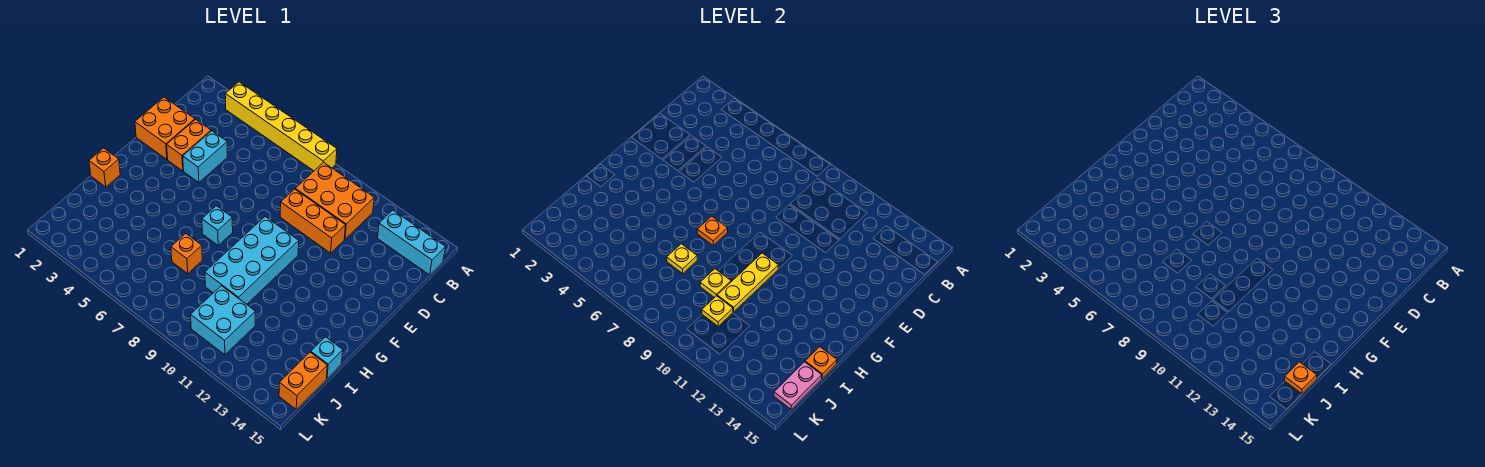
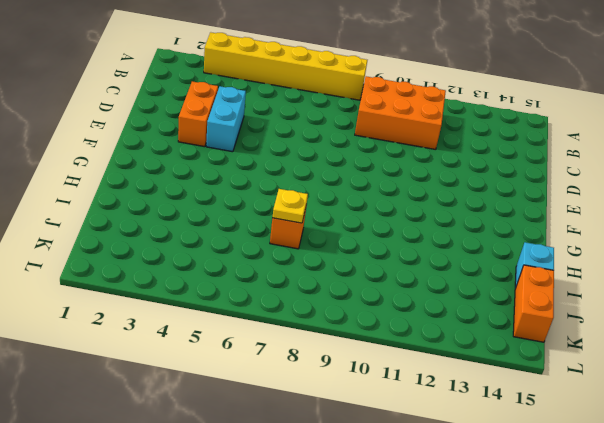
none -> cyan 1x3 brick [378,210,445,275]
none -> orange 2x2 brick [135,97,195,159]
none -> orange 1x3 brick [280,189,346,253]

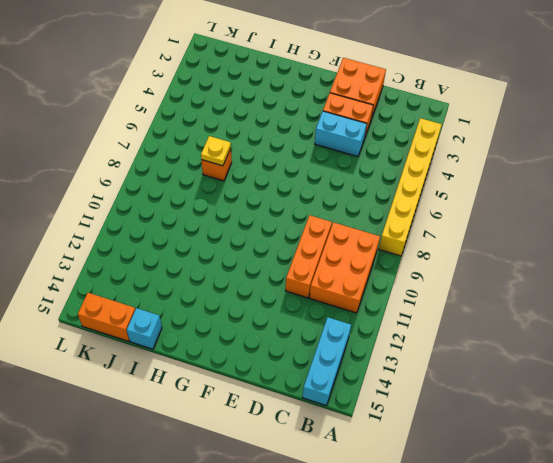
none -> cyan 2x4 brick [205,216,299,304]
none -> cyan 1x1 brick [202,206,233,245]
none -> orange 1x1 brick [89,148,120,187]

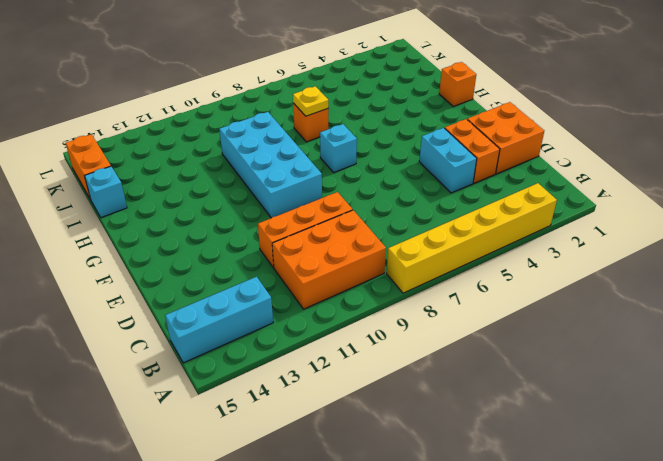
none -> cyan 2x2 brick [191,286,255,355]
none -> orange 1x1 plate [697,216,728,245]
none -> yellow 1x3 plate [717,253,778,312]

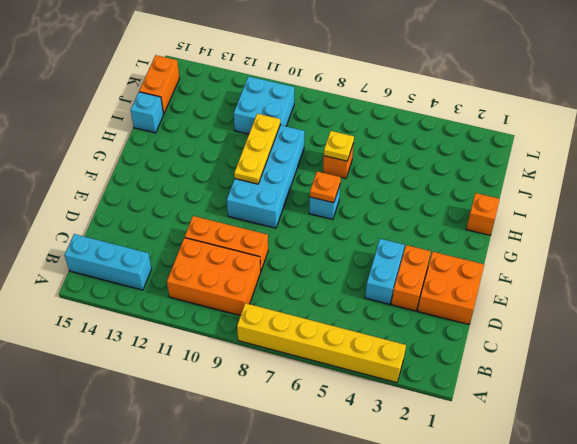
none -> yellow 1x1 plate [700,269,731,298]
none -> orange 1x1 plate [805,347,837,378]
none -> yellow 1x1 plate [702,296,733,326]

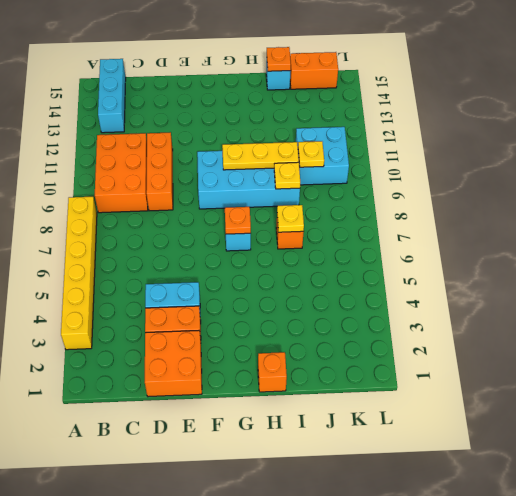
none -> pink 1x2 plate [774,362,822,409]
none -> orange 1x1 plate [1285,362,1317,394]

